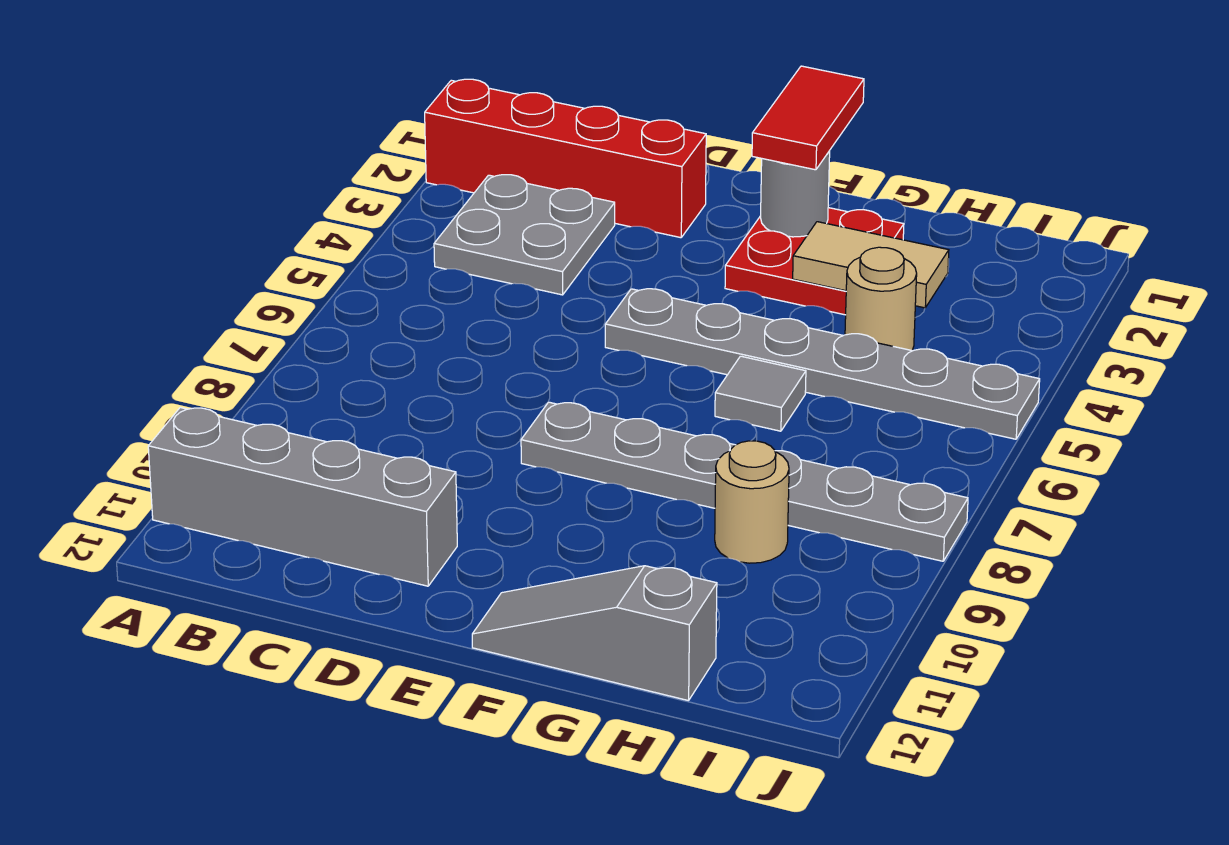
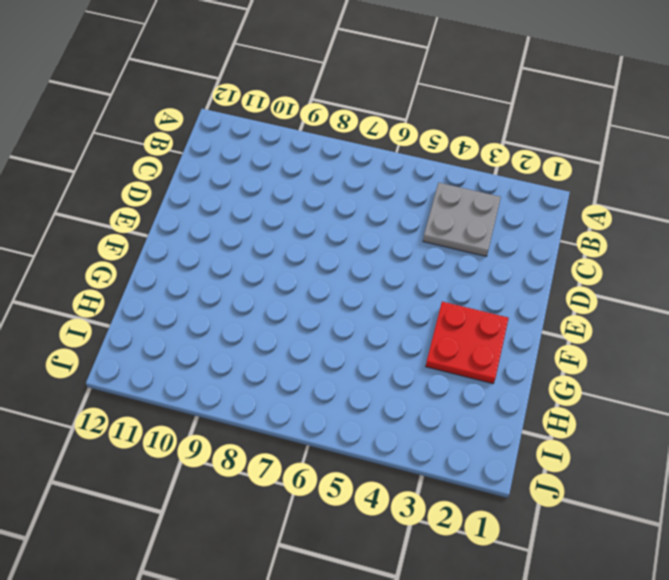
none -> red 1x4 brick [425,79,706,238]
none -> grey 1x4 brick [148,408,457,586]
none -> grey 1x6 plate [605,289,1040,439]

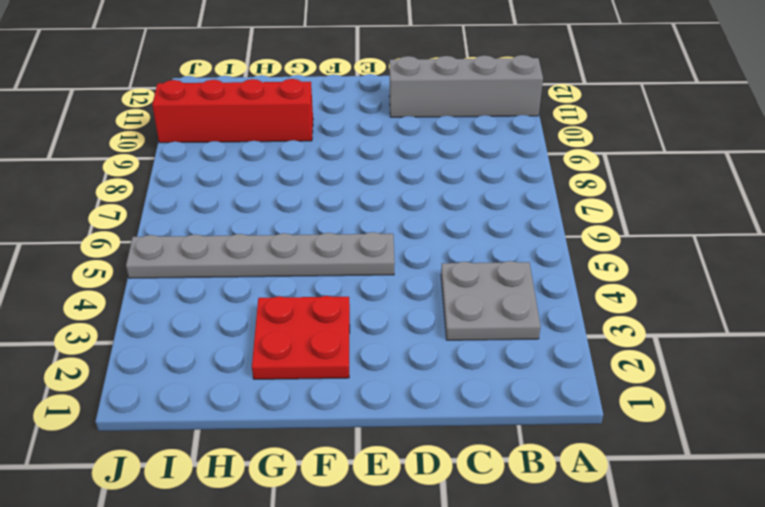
red 1x4 brick [152,79,313,143] -> red 1x4 brick moved to [425,79,706,238]
none -> grey 1x6 plate [521,402,968,561]
none -> grey 1x3 slope [472,566,717,701]
none -> grey 1x1 tile [715,356,806,431]

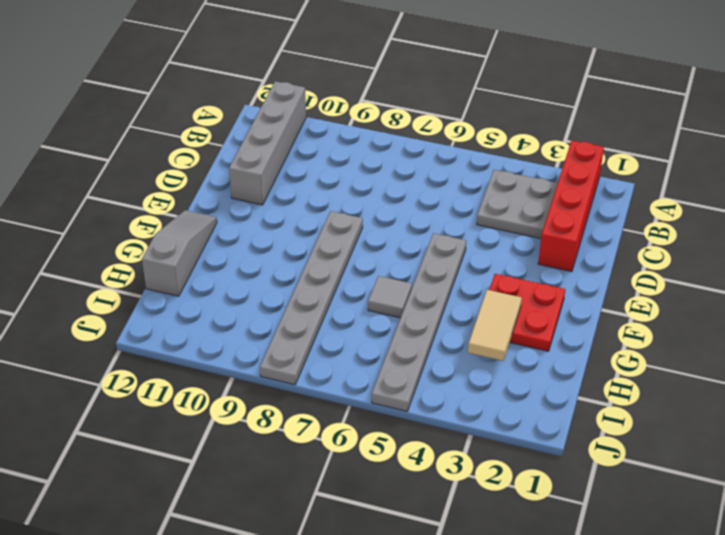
none -> tan 1x1 round brick [845,247,917,350]
none -> tan 1x1 round brick [715,441,789,563]
none -> grey 1x1 round brick [761,151,830,237]

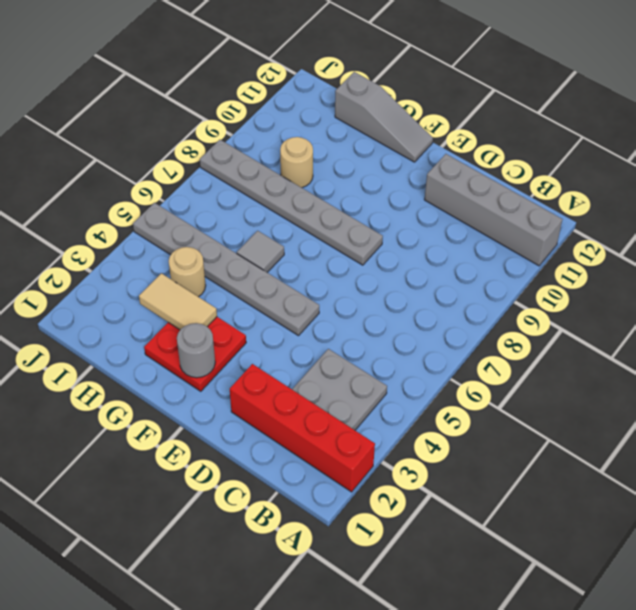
none -> red 1x2 tile [752,66,864,170]

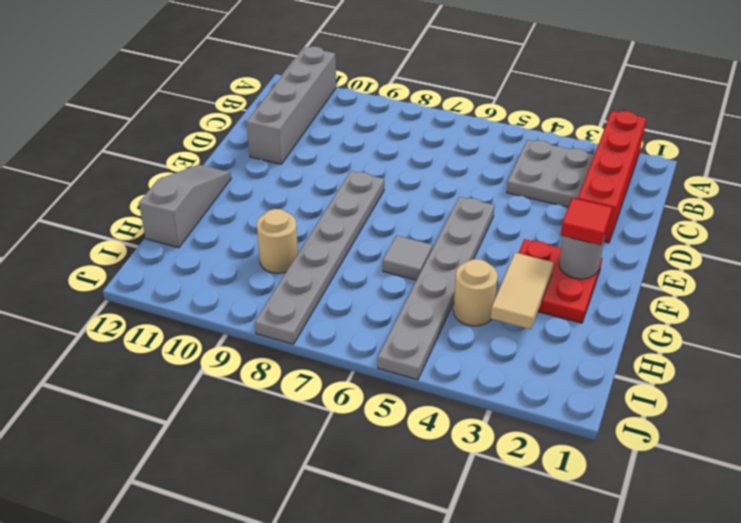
red 1x1 tile [561,198,612,245] -> red 1x2 tile [752,66,864,170]

